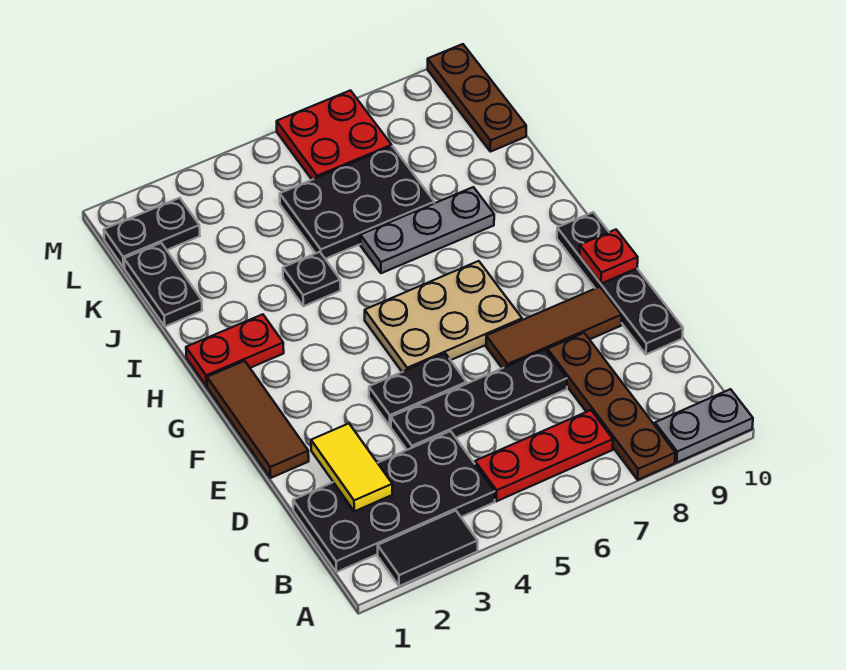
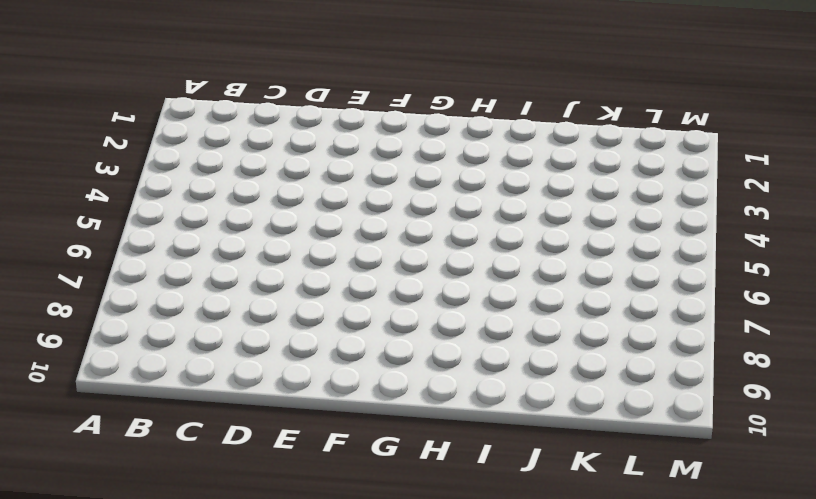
none -> black 1x2 tile [378,511,478,586]
none -> brown 1x4 plate [547,333,675,480]
none -> grey 1x2 plate [655,389,753,462]

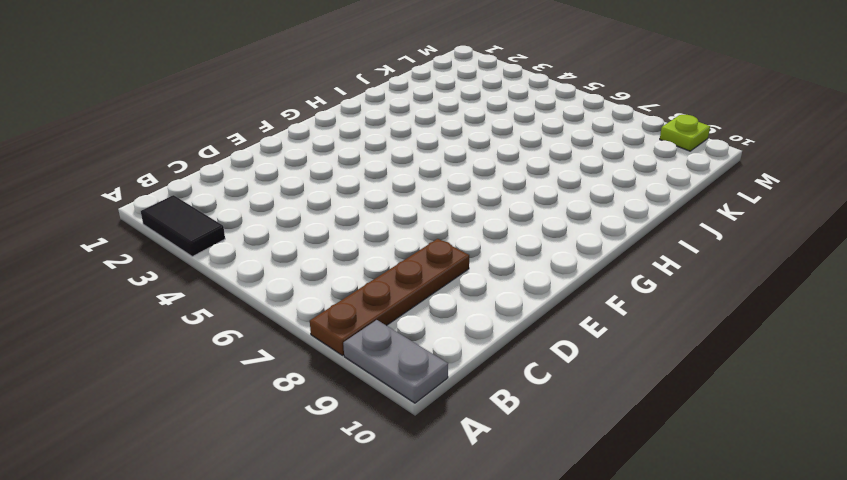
lime 1x1 plate [660,115,710,151] -> none
none -> black 2x4 plate [293,431,495,572]
none -> red 1x3 plate [475,410,613,501]
none -> black 1x4 plate [391,350,567,450]

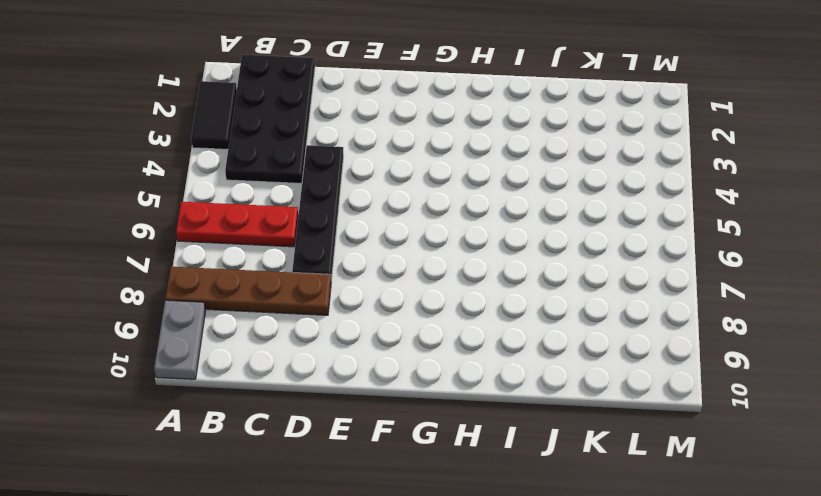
red 1x3 plate [176,202,298,247] -> red 1x3 plate turned to [475,410,613,501]
none -> black 1x4 plate [557,212,683,354]
none -> brown 1x3 tile [207,361,309,478]
none -> black 1x2 plate [369,353,467,426]

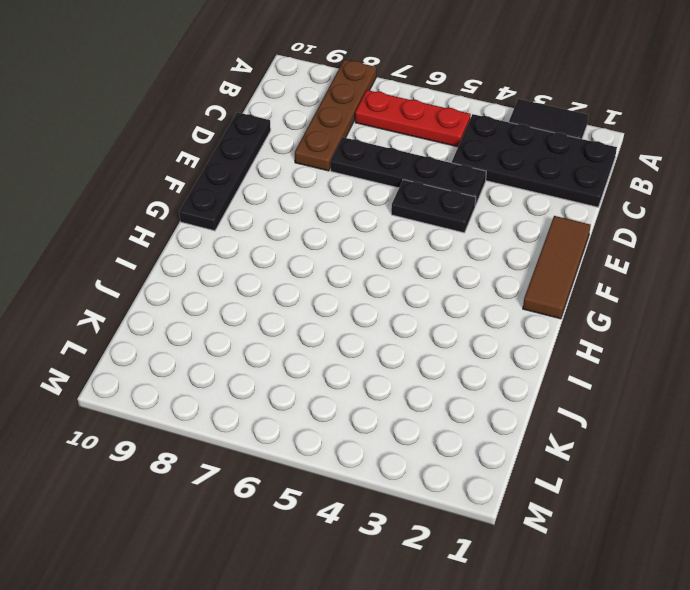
none -> grey 1x2 plate [655,389,753,462]
none -> brown 1x3 tile [486,287,622,368]
none -> tan 2x3 plate [365,261,522,372]

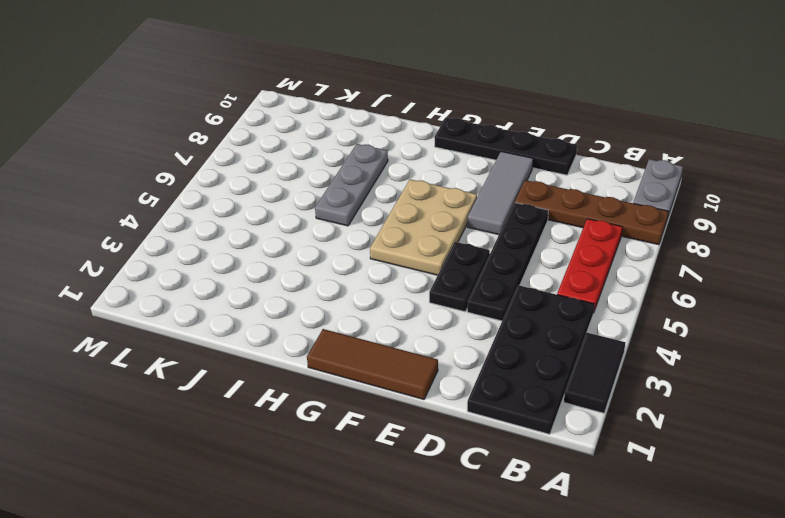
grey 1x3 tile [467,152,533,235] -> brown 1x3 tile [486,287,622,368]
none -> red 1x2 plate [186,314,284,386]
none -> black 1x1 plate [283,252,340,306]
none -> black 1x2 plate [124,243,202,327]

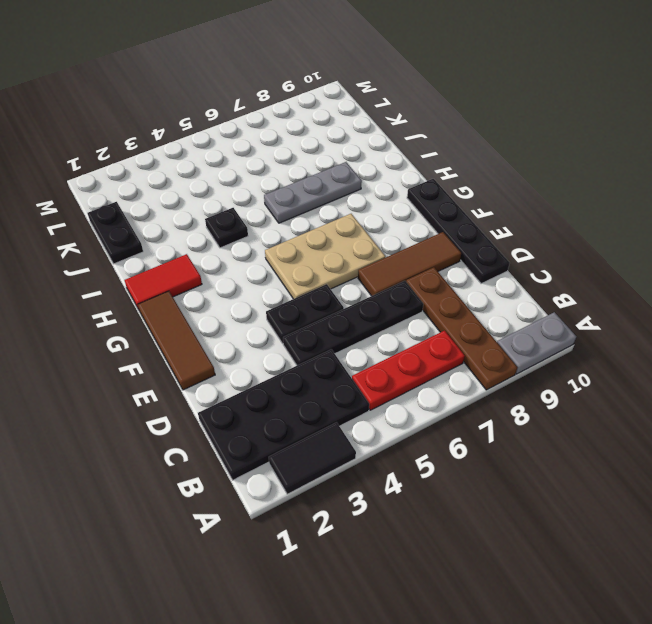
red 1x2 tile [124,254,202,310] -> red 1x2 plate [186,314,284,386]
none -> black 2x3 plate [280,146,434,259]
none -> brown 1x3 plate [428,44,526,152]
none -> black 1x2 plate [104,198,200,268]

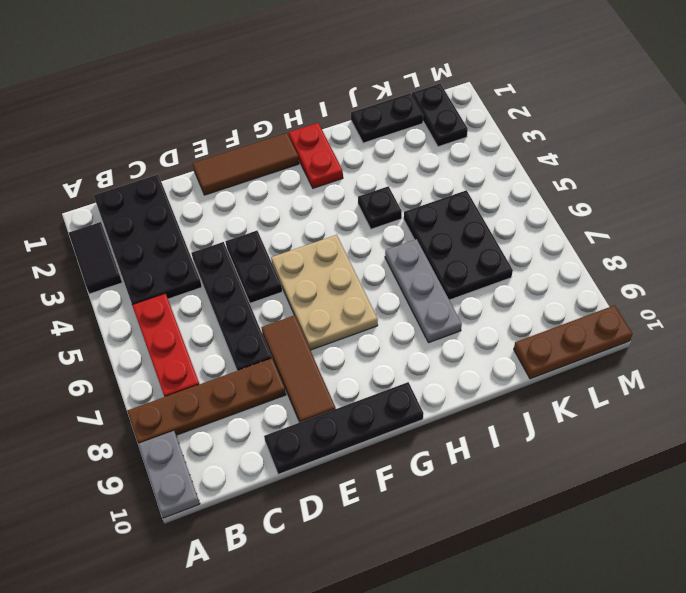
none -> red 2x2 plate [277,90,392,180]
none -> yellow 1x2 tile [311,424,392,511]
none -> red 1x1 plate [580,230,638,284]

